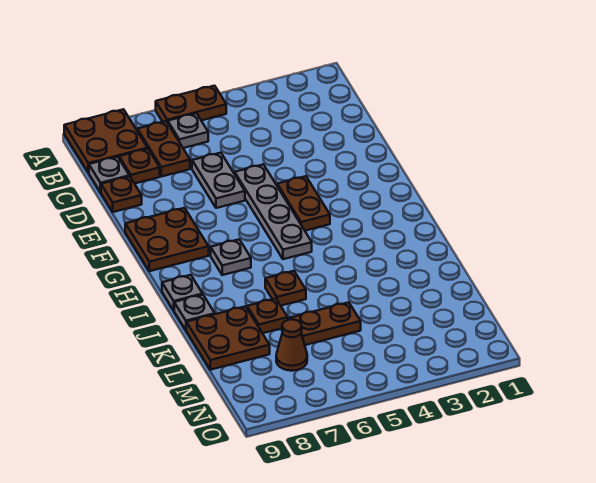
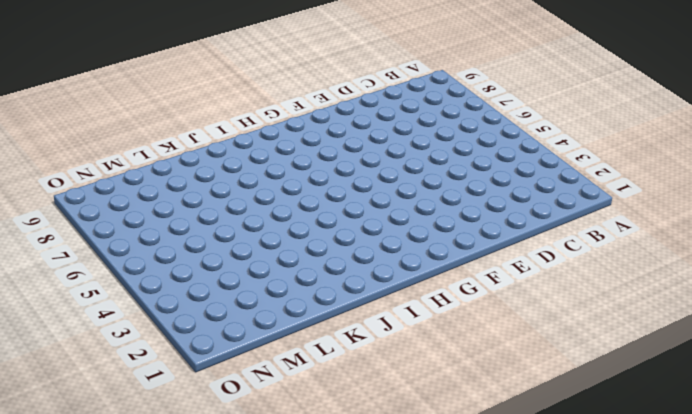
none -> brown 1x2 plate [156,86,226,123]
none -> brown 2x2 plate [64,109,148,173]
none -> grey 1x1 plate [168,113,208,148]

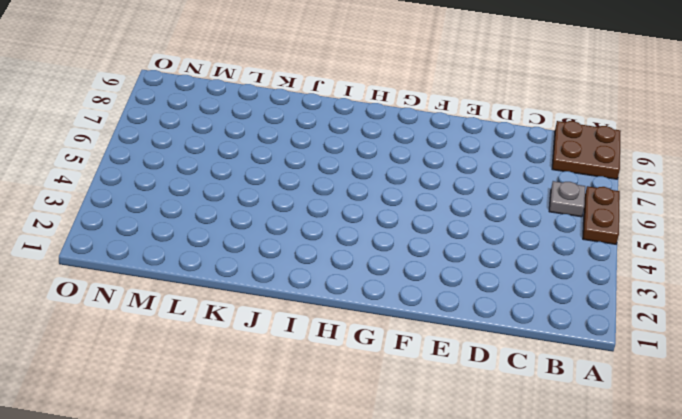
none -> brown 1x2 plate [137,121,190,177]
none -> brown 1x1 plate [119,149,160,184]
none -> grey 1x1 plate [89,157,129,192]

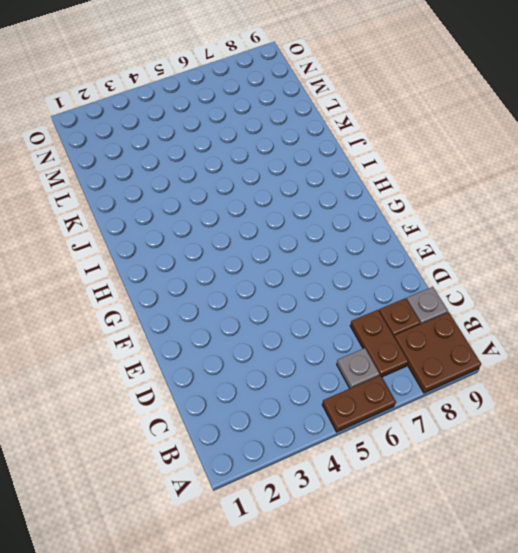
none -> grey 1x2 plate [192,153,245,208]
none -> brown 1x1 plate [101,176,142,212]
none -> grey 1x4 plate [235,164,312,259]

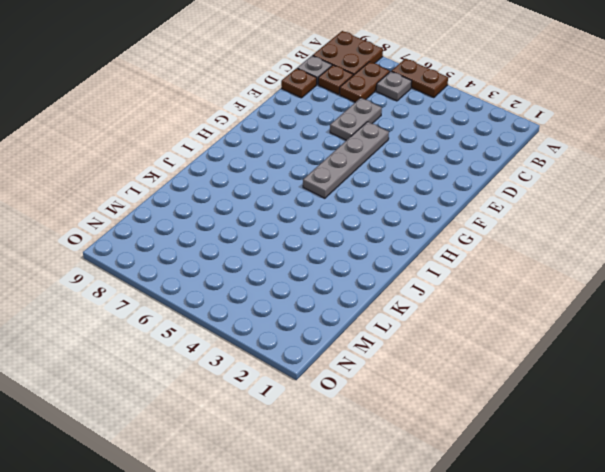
none -> brown 1x2 plate [277,176,330,231]
none -> brown 2x2 plate [125,208,209,271]
none -> grey 1x1 plate [211,239,251,275]

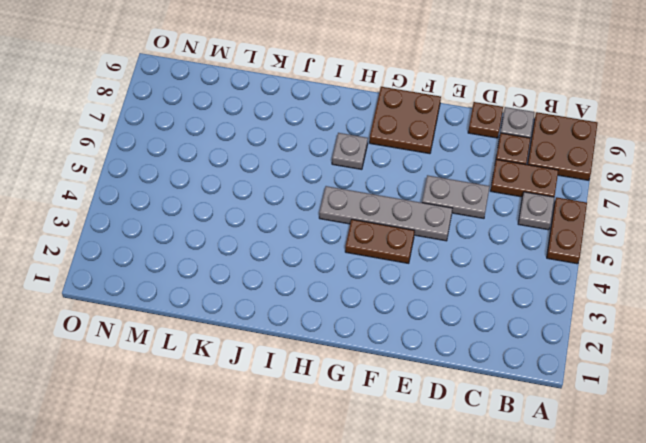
none -> grey 1x1 plate [162,275,203,310]
none -> brown 1x1 plate [265,271,306,306]
none -> grey 1x1 plate [174,295,215,330]

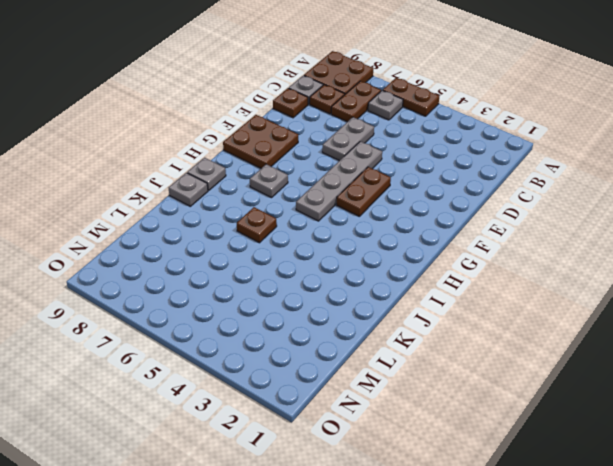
none -> brown 1x1 plate [247,299,288,333]
none -> brown 2x2 plate [186,306,270,370]
none -> brown 1x2 plate [290,302,361,345]

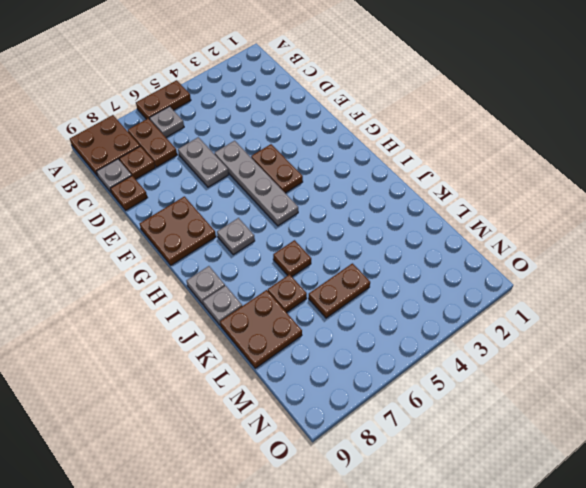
none -> brown 1x1 cone [276,319,307,371]

